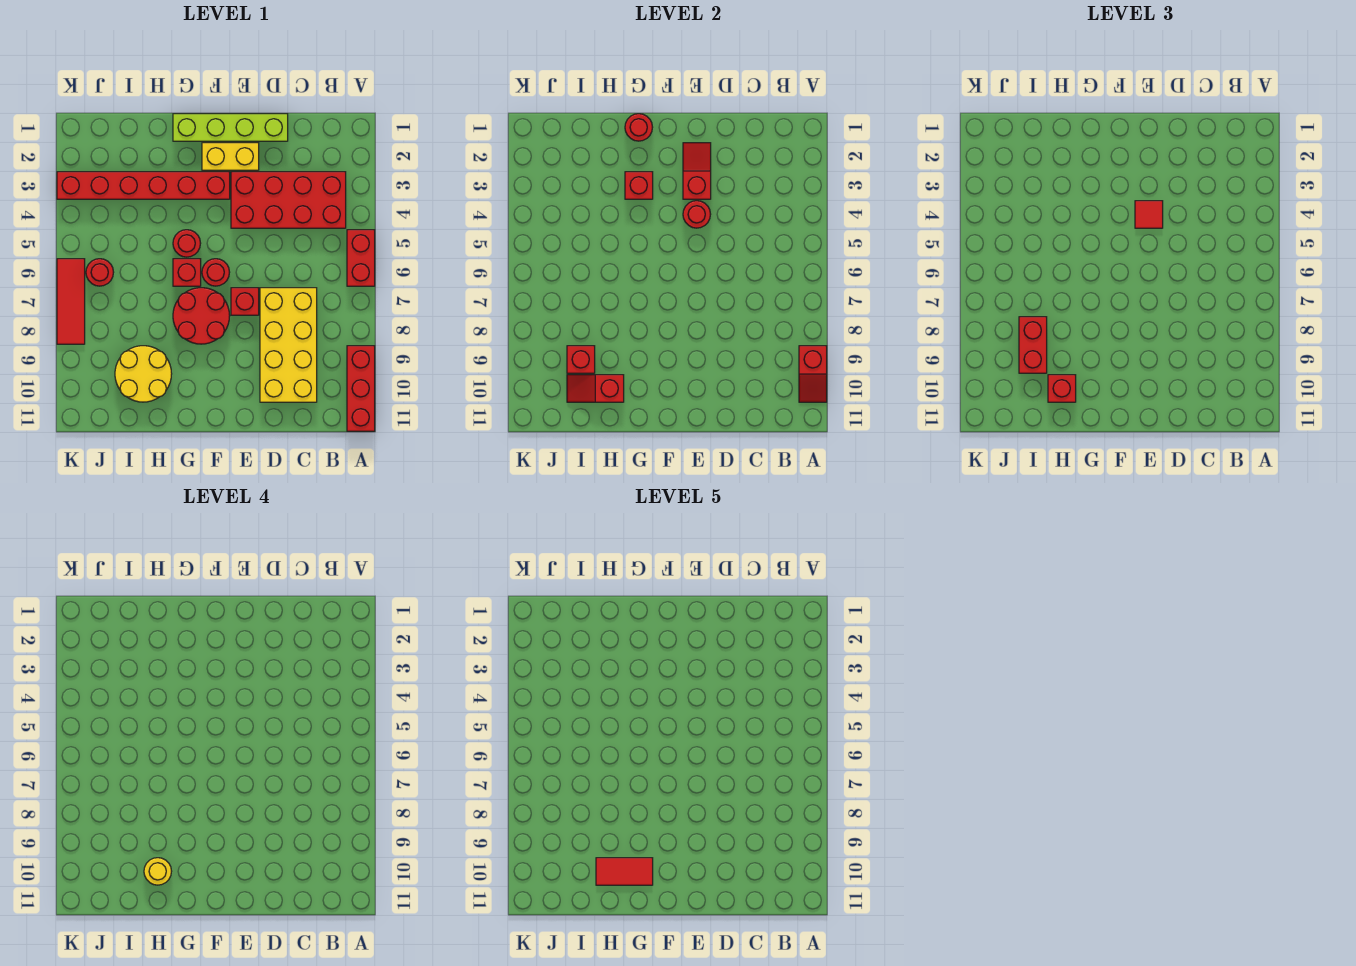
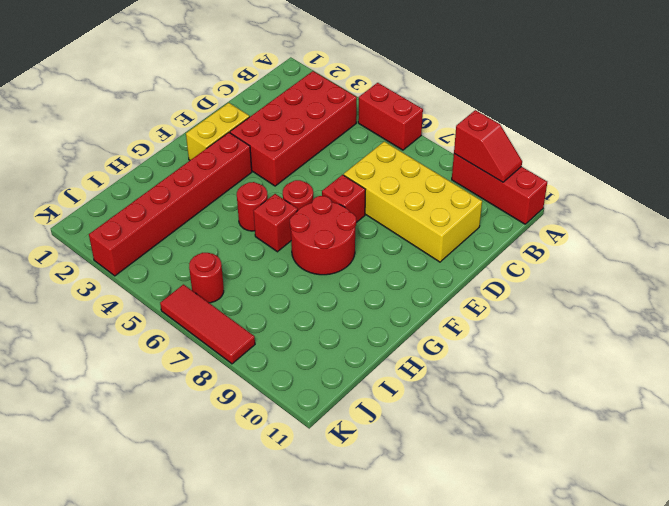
none -> lime 1x4 brick [173,114,288,141]
none -> yellow 2x2 round brick [115,346,172,402]
none -> red 1x2 slope [683,143,711,199]

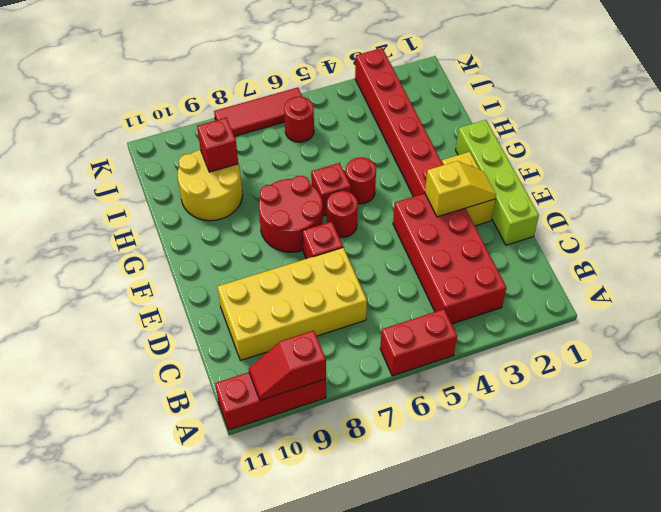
yellow 1x2 slope [425,161,496,217] -> red 1x2 slope [683,143,711,199]
none -> red 1x1 round brick [683,201,711,228]
none -> red 1x1 round brick [625,114,653,141]
none -> red 1x1 brick [625,172,653,199]

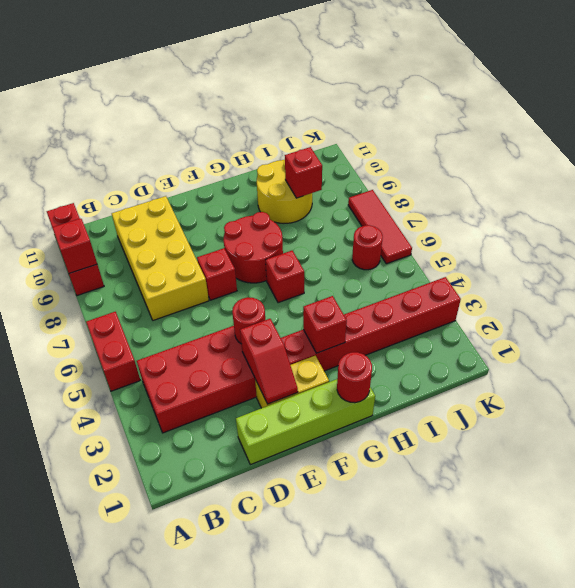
none -> red 1x1 round brick [202,259,230,286]
none -> red 1x1 round brick [173,230,201,257]
none -> red 1x2 slope [567,375,624,402]

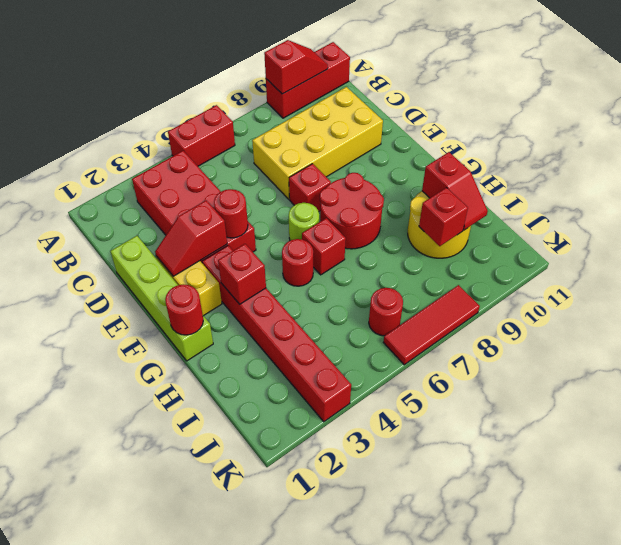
lime 1x1 round brick [289,203,319,241] -> red 1x1 round brick [202,259,230,286]
none -> red 1x1 tile [1135,201,1163,228]
none -> red 1x1 brick [1048,375,1076,402]
none -> red 1x2 brick [1019,317,1047,373]

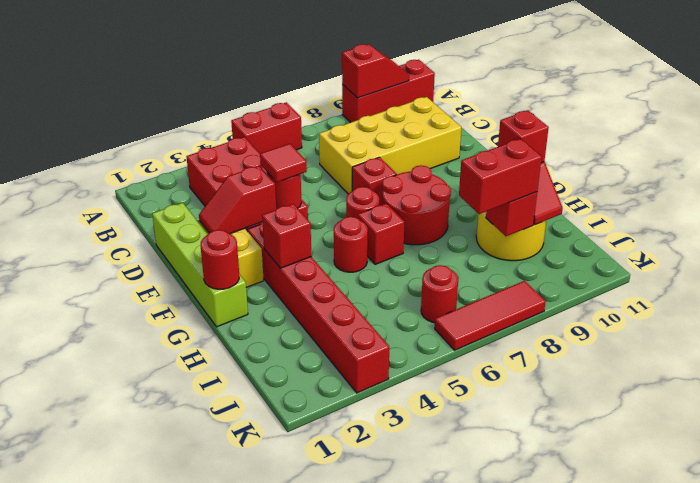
none -> yellow 1x1 round brick [144,858,172,885]
none -> red 1x2 tile [596,858,653,885]

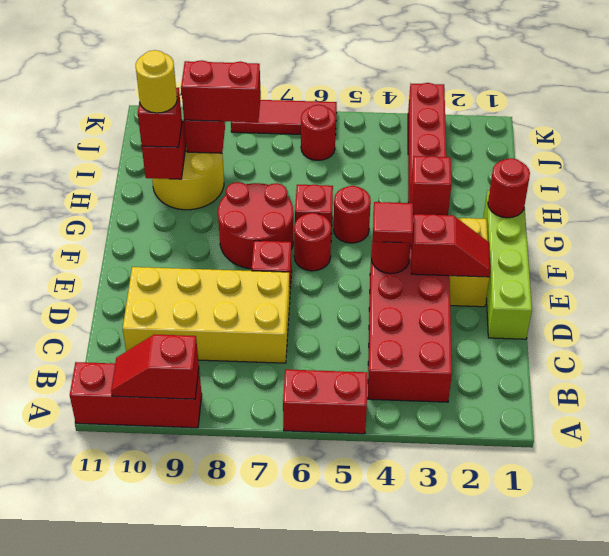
none -> red 1x2 tile [596,858,653,885]

